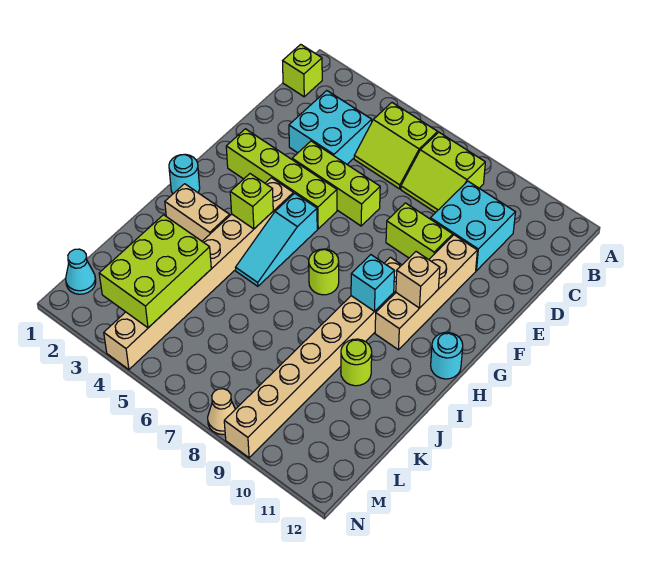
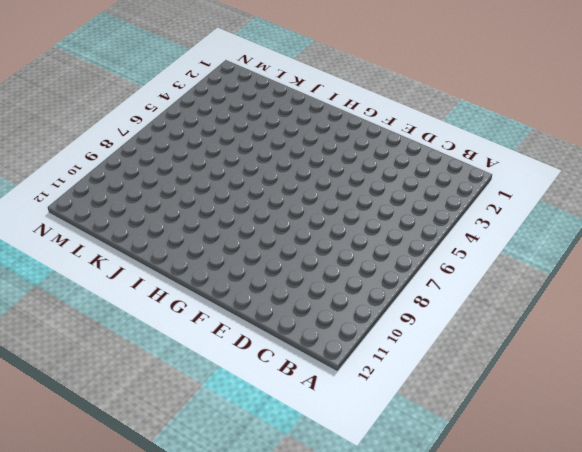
none -> lime 1x1 brick [283,44,322,97]
none -> lime 2x2 slope [354,103,438,189]
none -> lime 2x2 slope [401,132,485,213]

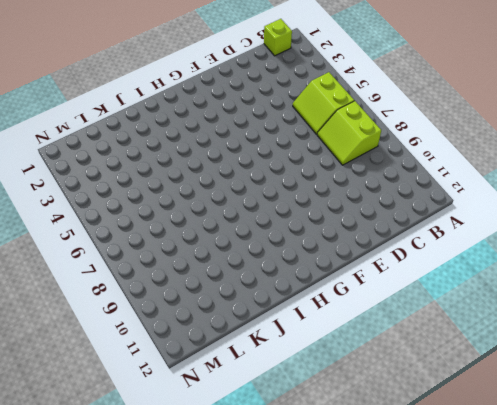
none -> cyan 2x2 brick [289,91,372,164]
none -> cyan 2x2 brick [430,181,515,271]
none -> lime 1x3 brick [292,141,380,226]

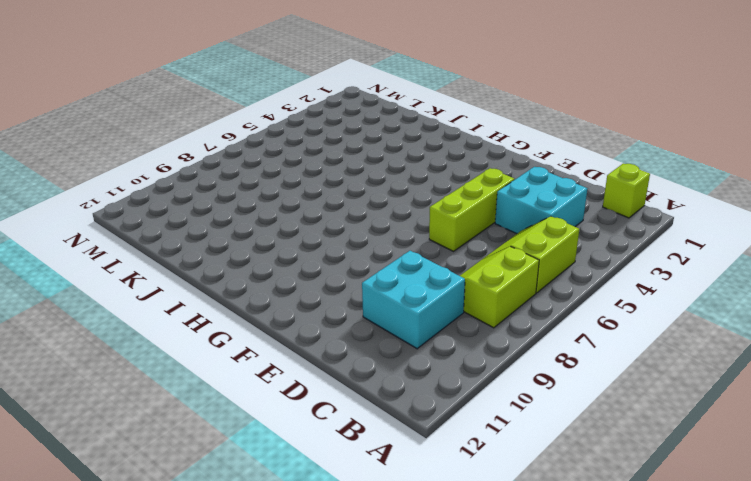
none -> lime 1x2 brick [386,203,453,260]
none -> tan 1x4 brick [375,235,477,350]
none -> lime 1x4 brick [226,129,337,229]

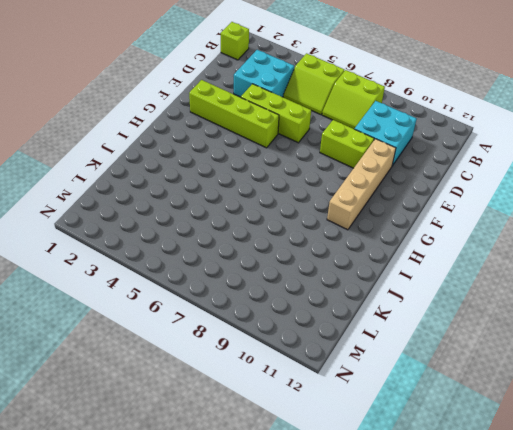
none -> tan 1x8 brick [104,178,294,369]
none -> cyan 1x3 slope [236,193,317,286]
none -> tan 1x8 brick [224,257,401,458]

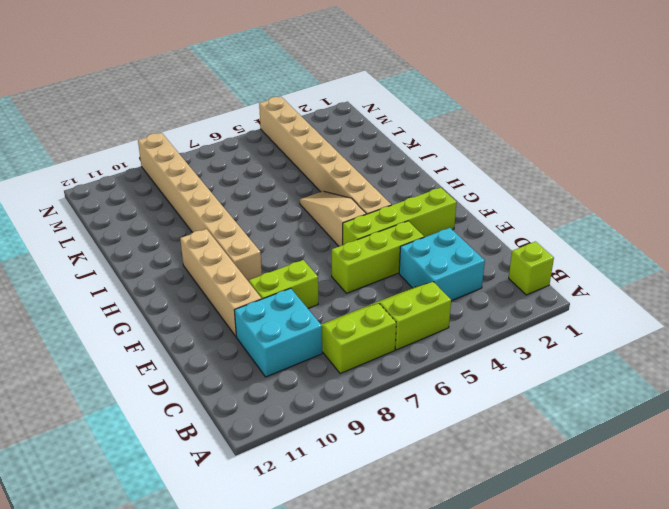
tan 1x3 slope [300,191,366,246] -> cyan 1x3 slope [236,193,317,286]
none -> cyan 1x1 round brick [169,154,200,194]
none -> lime 1x1 round brick [309,249,339,295]
none -> cyan 1x1 round brick [431,332,463,379]

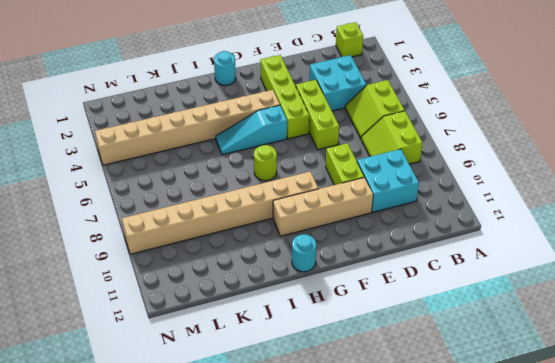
none -> tan 1x2 brick [165,184,230,241]
none -> lime 1x1 round brick [341,339,372,386]
none -> cyan 1x1 cone [66,249,96,294]

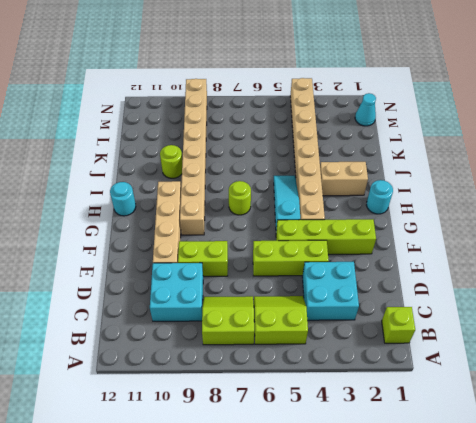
none -> tan 1x1 cone [208,389,235,434]
none -> tan 1x1 brick [396,252,440,308]
none -> lime 1x1 brick [230,174,273,229]

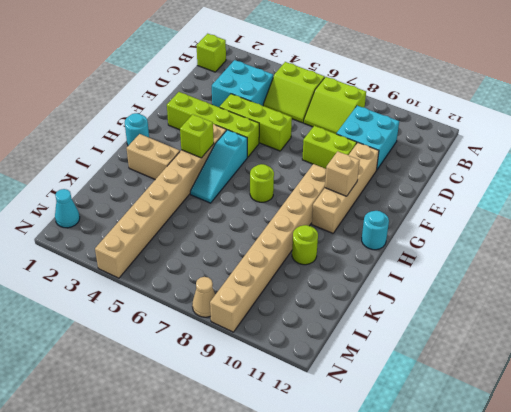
none -> cyan 1x1 brick [351,255,395,312]
none -> lime 2x3 brick [99,215,211,328]

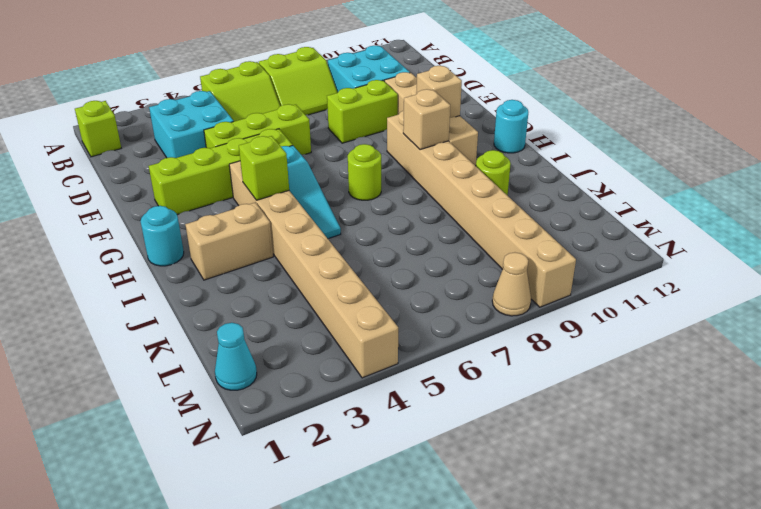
tan 1x1 brick [403,89,450,150] -> cyan 1x1 brick [351,255,395,312]
none -> lime 2x3 brick [99,215,211,328]

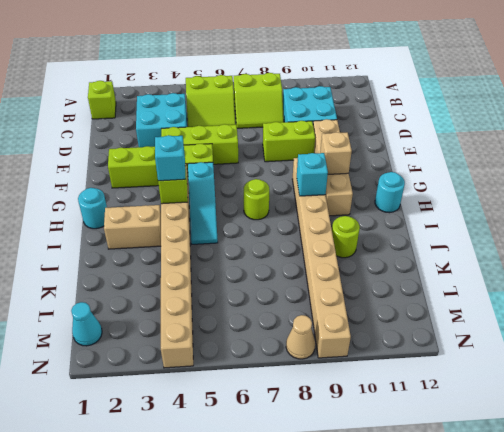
cyan 1x1 brick [155,135,185,181] -> none
none -> lime 2x3 brick [99,215,211,328]

